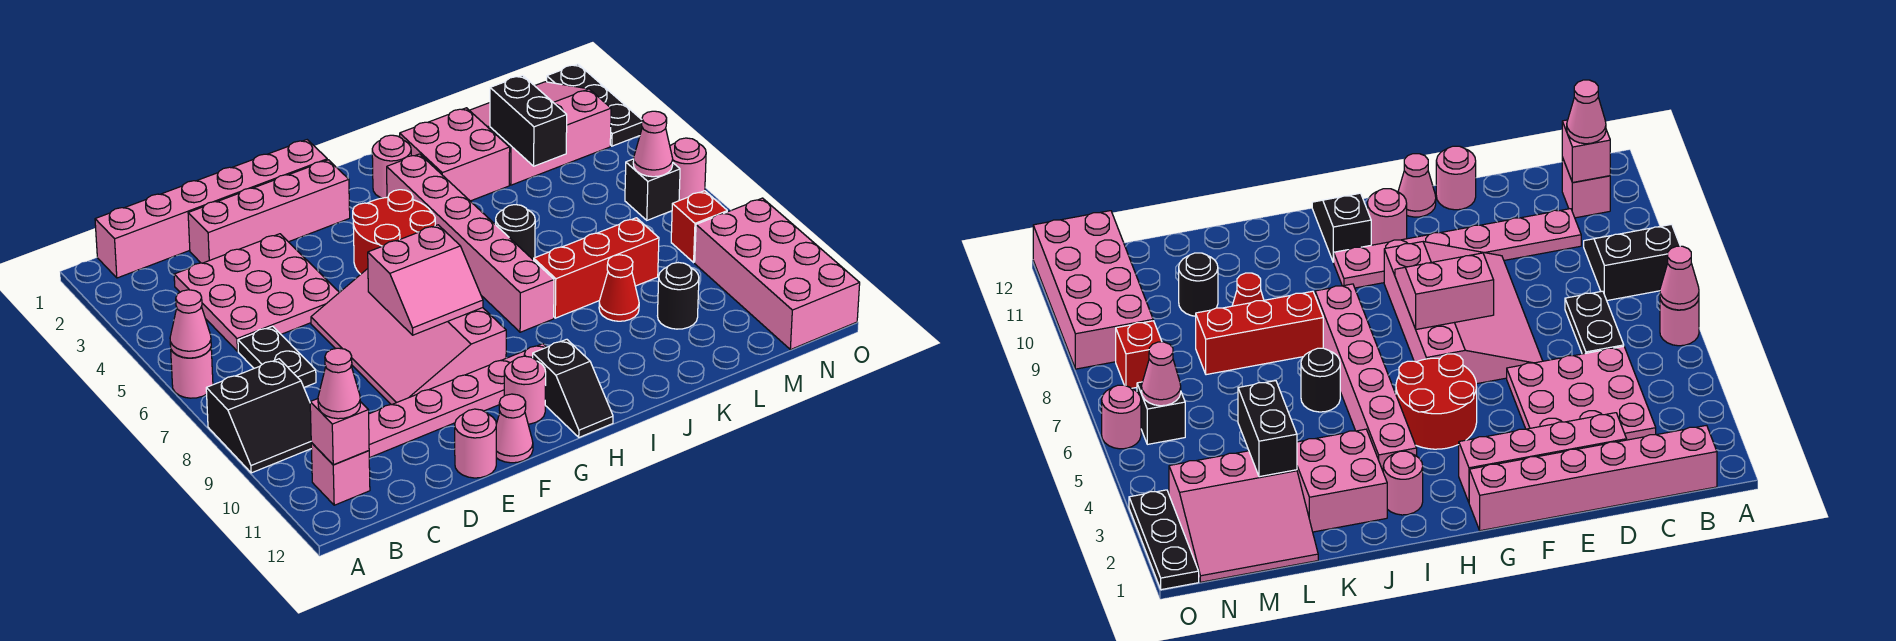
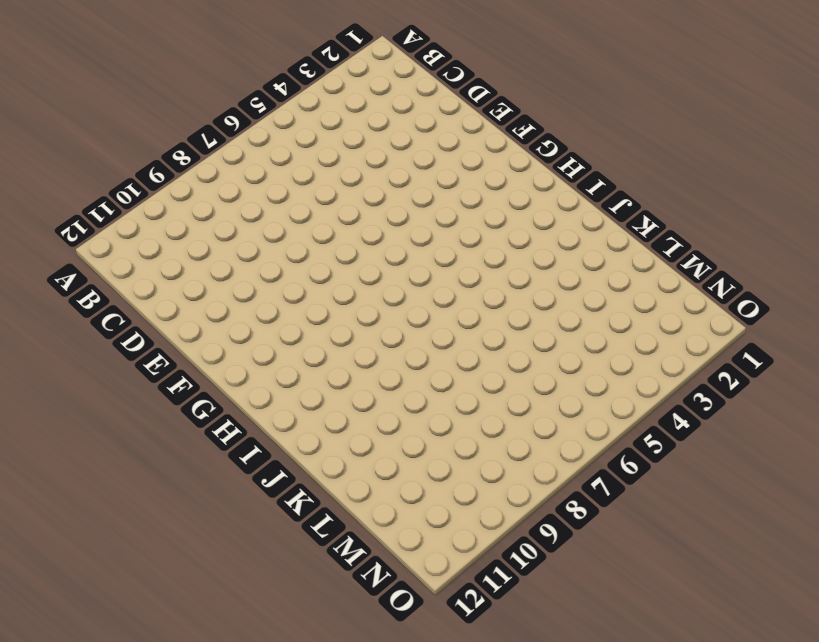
none -> pink 1x1 round brick [171,348,213,398]
none -> black 2x2 slope [206,359,312,473]
none -> pink 1x6 brick [95,140,327,278]
none -> pink 1x1 brick [311,443,370,505]

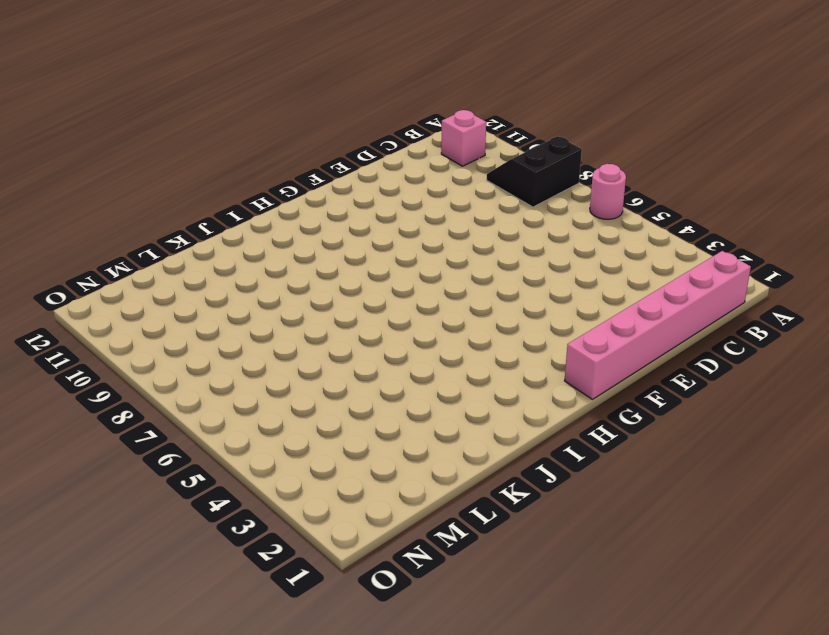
none -> pink 3x3 plate [174,234,339,351]
none -> black 1x2 plate [238,326,316,387]
none -> pink 1x6 plate [369,344,546,458]
none -> pink 1x4 brick [188,160,350,263]

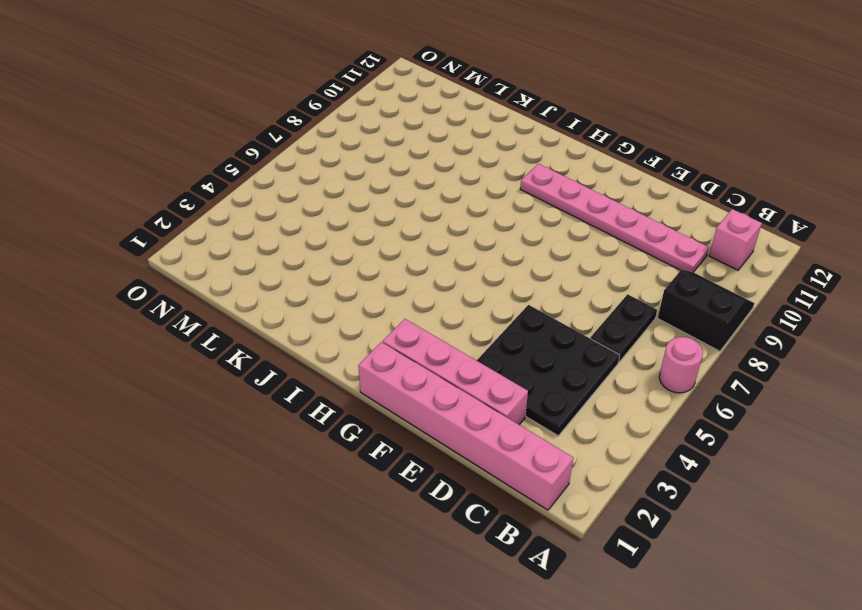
black 3x3 plate [477,305,620,436] -> pink 3x3 plate [174,234,339,351]
none -> pink 3x4 slope [311,269,506,405]
none -> pink 1x1 round brick [455,409,496,478]
none -> pink 1x1 cone [496,394,533,463]
none -> red 2x2 round brick [353,190,435,274]

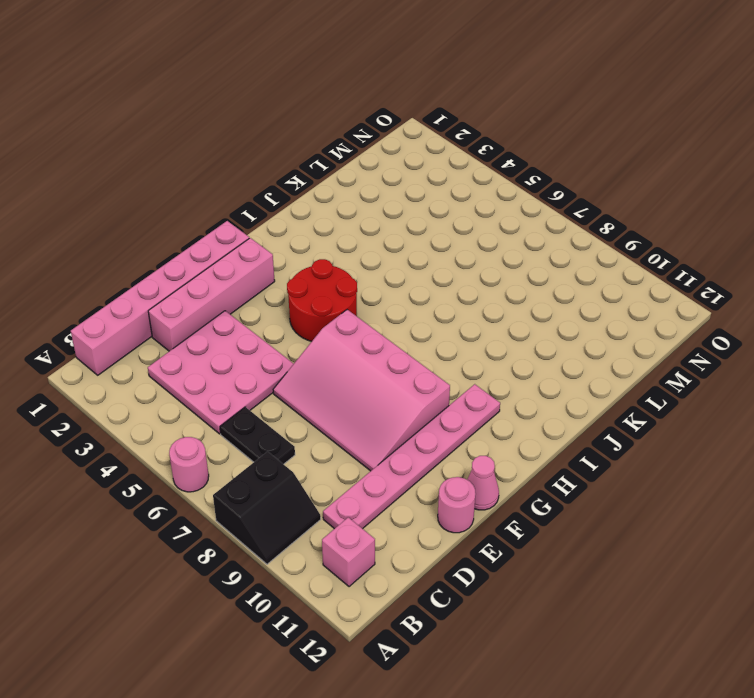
none -> pink 1x1 round brick [504,356,546,424]
none -> black 1x2 slope [533,339,613,437]
none -> pink 1x1 round brick [372,135,411,198]
none -> pink 1x6 brick [387,154,554,332]

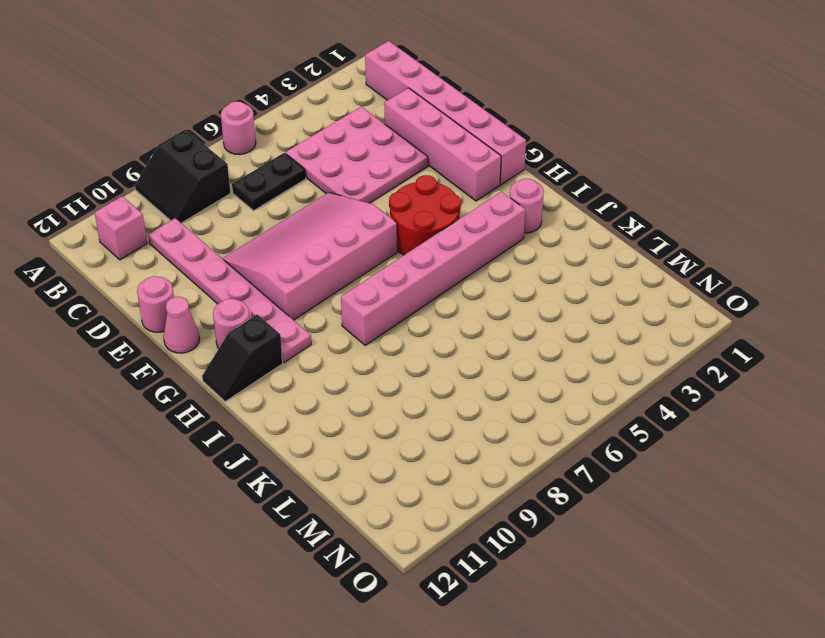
none -> pink 2x2 brick [400,108,510,201]
none -> black 1x1 round brick [496,205,535,260]
none -> red 1x3 brick [534,218,659,318]
none -> red 1x1 cone [599,255,639,321]

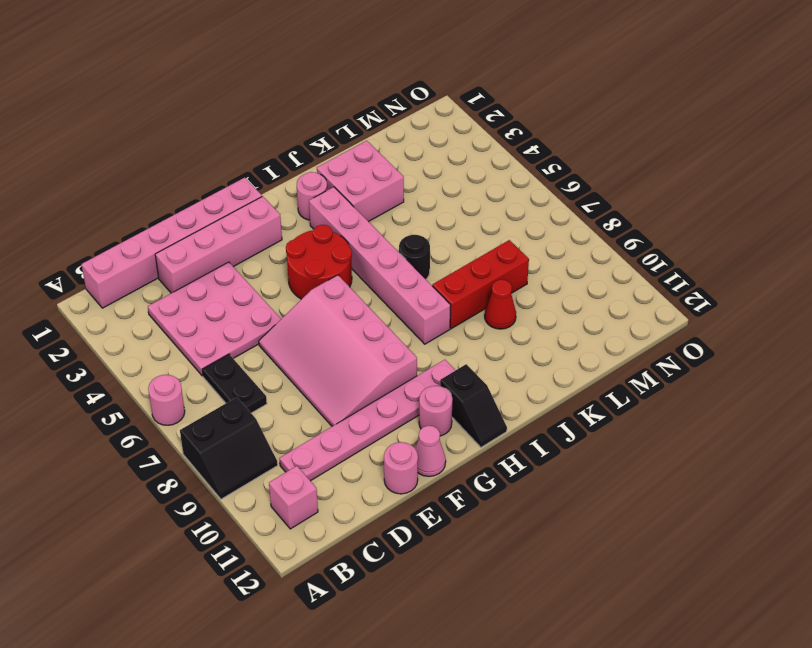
none -> pink 3x3 slope [469,82,611,185]
none -> black 1x1 round brick [658,263,699,329]
none -> black 1x1 brick [625,159,680,220]
none -> red 1x1 brick [671,191,727,262]

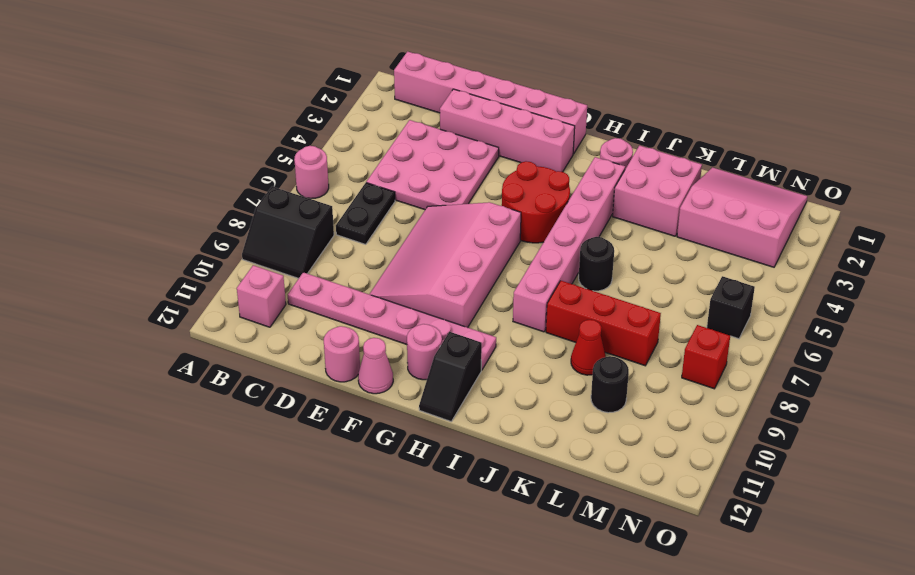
none -> pink 2x4 brick [695,198,860,350]
none -> black 1x3 plate [547,64,642,146]
none -> pink 1x1 round brick [670,138,706,201]
none -> pink 1x1 cone [170,290,211,358]

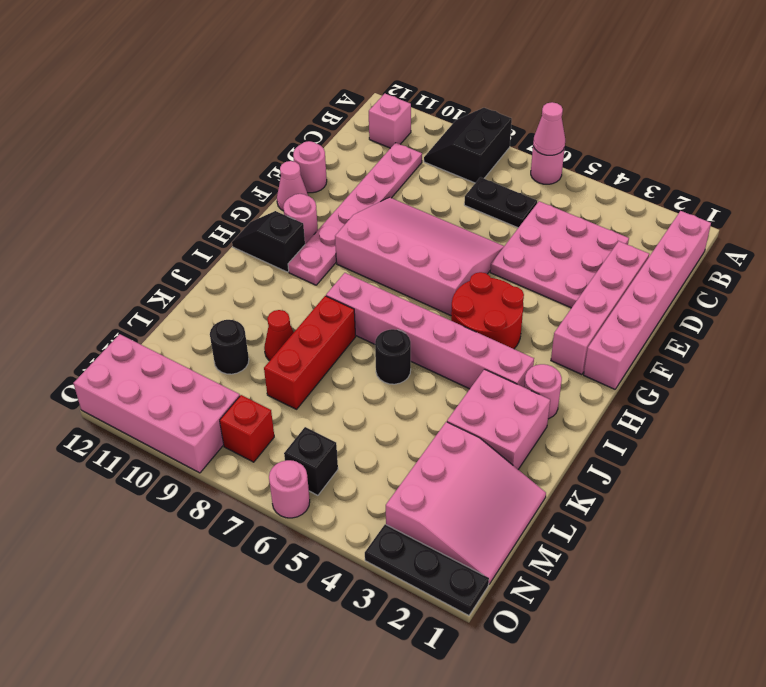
none -> pink 1x1 brick [310,399,369,465]
none -> pink 2x2 slope [368,225,483,335]
none -> black 1x2 brick [490,75,567,166]
none -> pink 1x1 cone [633,111,673,177]

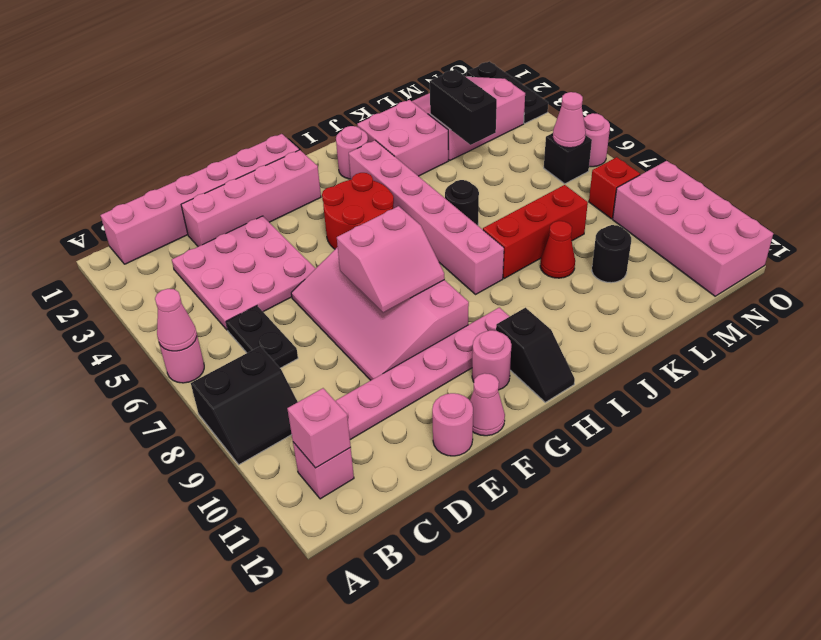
none -> pink 1x1 cone [318,348,360,419]

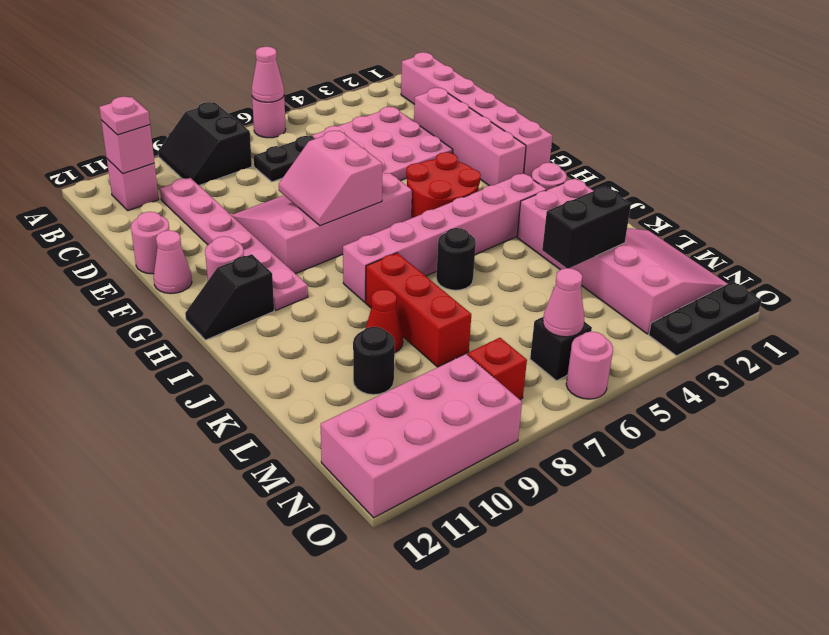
pink 1x1 plate [99,97,150,135] -> pink 1x1 cone [318,348,360,419]

